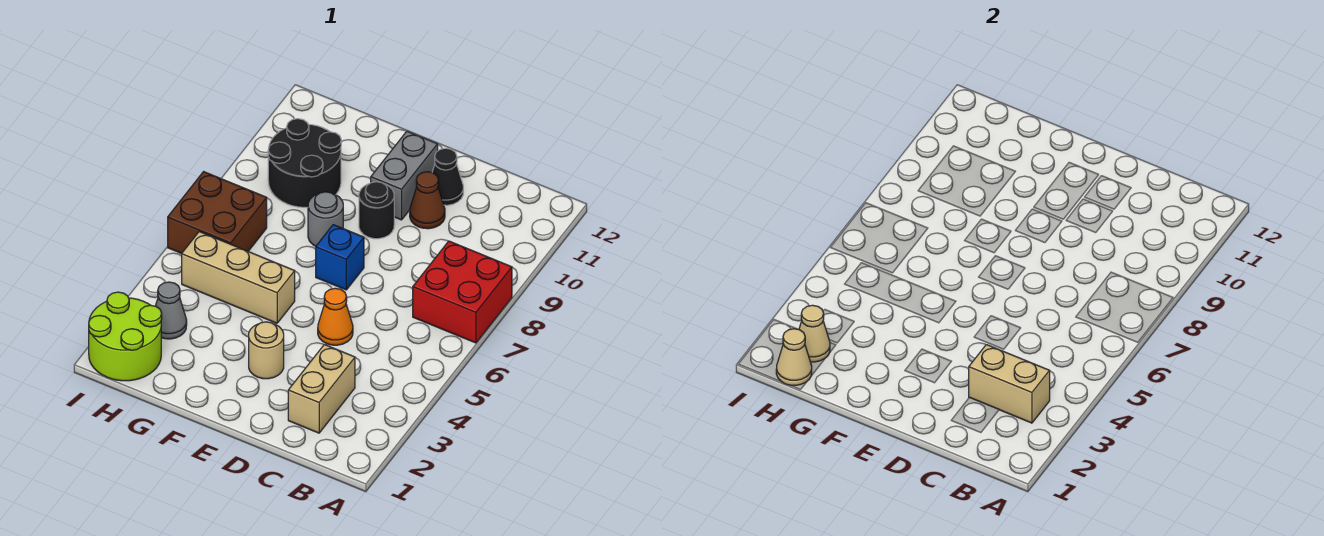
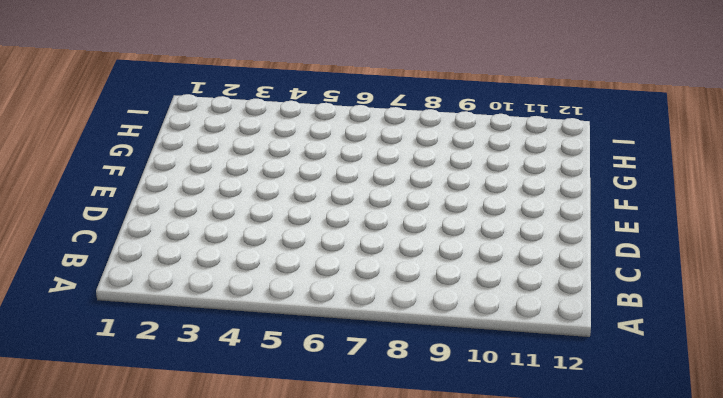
none -> red 2x2 brick [413,241,512,343]
none -> tan 1x2 brick [288,345,355,433]
none -> orange 1x1 cone [318,288,353,345]

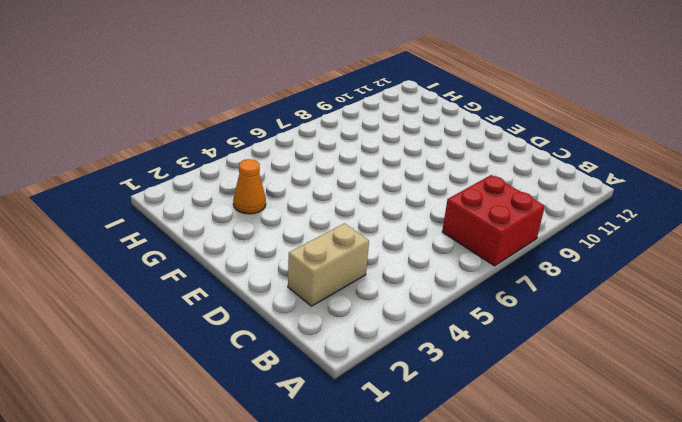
orange 1x1 cone [233,159,266,214] -> orange 1x1 cone moved to [318,288,353,345]
none -> brown 1x1 cone [410,172,445,229]
none -> black 1x1 cone [432,148,463,205]
none -> tan 1x1 round brick [249,322,284,379]

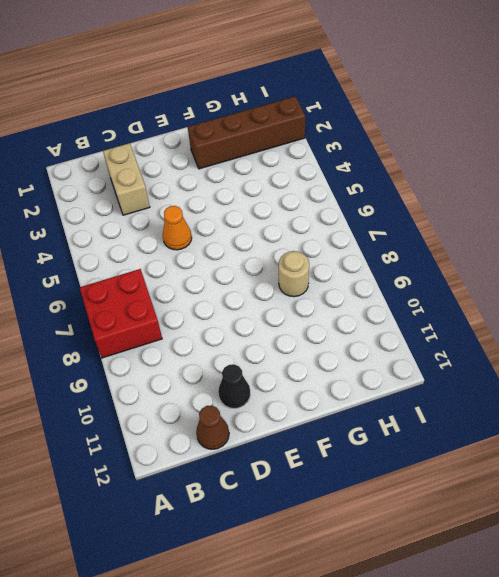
brown 1x1 cone [196,405,229,449] -> brown 1x1 cone moved to [410,172,445,229]
brown 1x4 brick [188,96,305,169] -> lime 2x2 round brick [89,292,162,381]
tan 1x1 round brick [279,251,309,297] -> tan 1x1 round brick moved to [249,322,284,379]
none -> blue 1x1 brick [316,225,364,290]
none -> black 1x1 round brick [359,182,394,239]
none -> grey 1x2 brick [371,131,438,220]

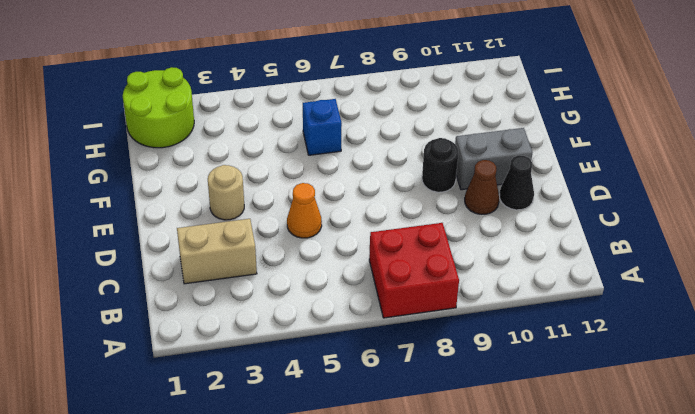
blue 1x1 brick [303,99,342,155] -> blue 1x1 brick moved to [316,225,364,290]
none -> tan 1x3 brick [182,232,295,323]
none -> grey 1x1 round brick [308,192,343,246]
none -> black 2x2 round brick [268,119,341,207]

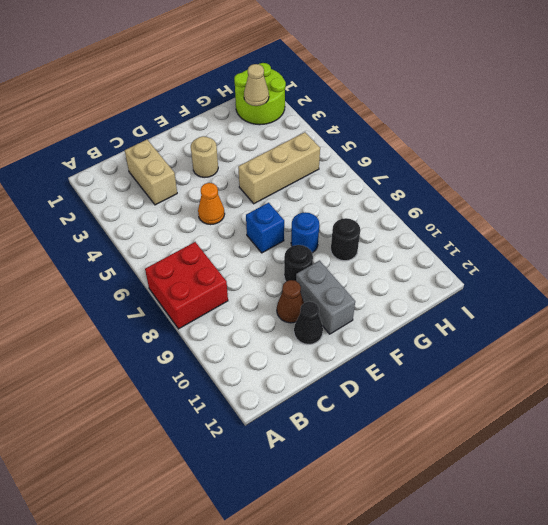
blue 1x1 round brick [291,213,319,253] -> grey 1x1 round brick [308,192,343,246]
black 1x1 round brick [331,218,360,261] -> black 2x2 round brick [268,119,341,207]
none -> grey 1x1 cone [156,282,187,339]
none -> brown 2x2 brick [168,172,267,253]
none -> tan 1x2 brick [969,345,1050,423]

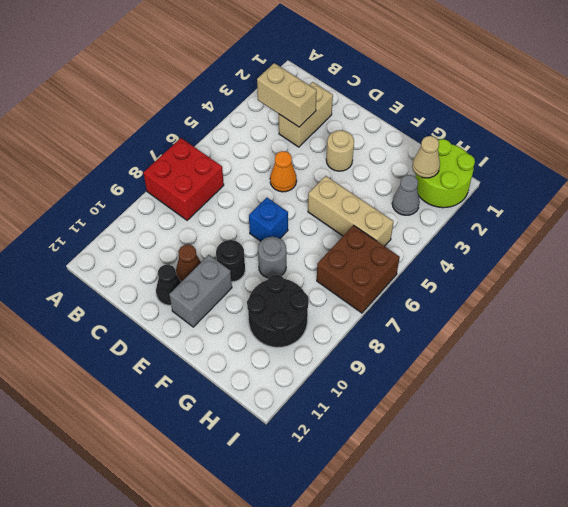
none -> tan 1x1 cone [776,329,812,385]

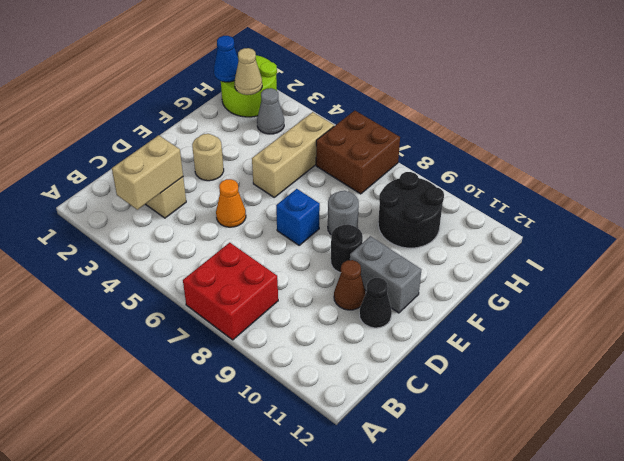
blue 1x1 cone [214,36,238,82] -> tan 1x1 cone [776,329,812,385]

